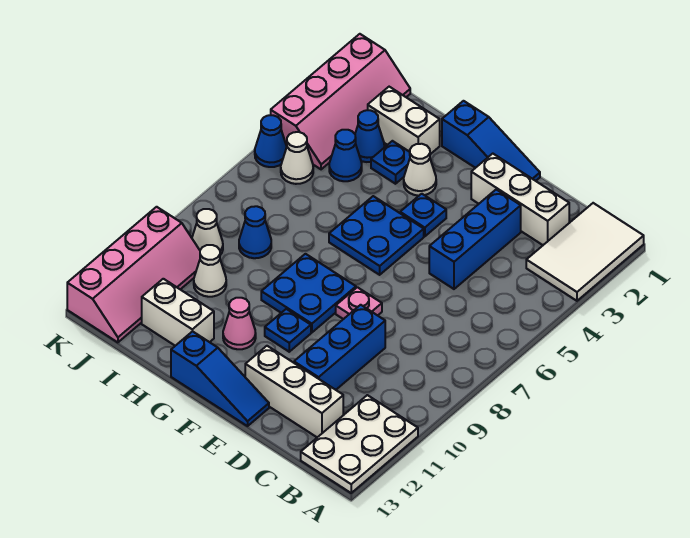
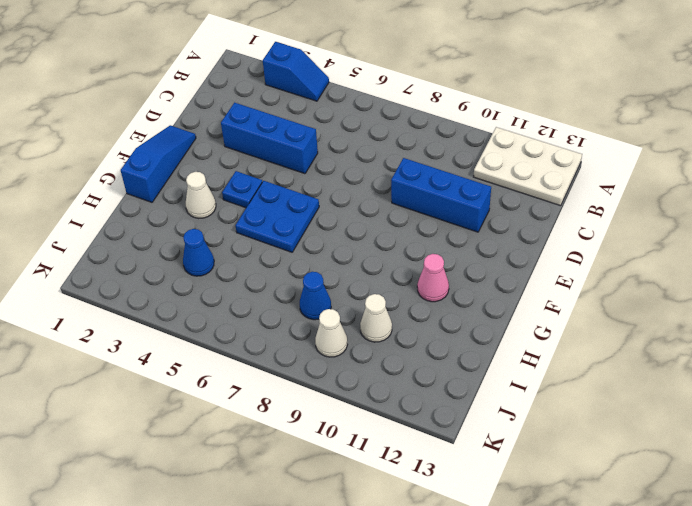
blue 1x2 slope [263,42,329,101] -> white 2x3 tile [526,203,644,301]
none -> white 1x3 brick [471,154,569,245]
none -> white 1x3 brick [245,346,343,437]
none -> pink 1x1 plate [336,287,382,319]

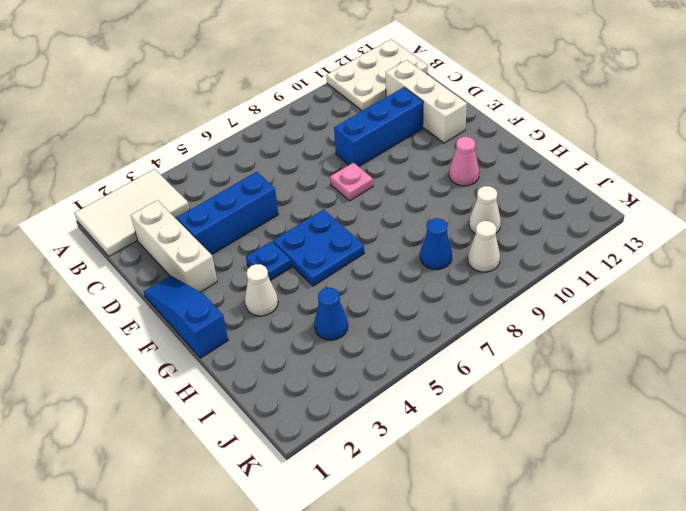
none -> blue 1x3 slope [171,331,269,426]
none -> blue 2x2 plate [261,254,356,332]
none -> blue 1x1 plate [265,309,311,352]

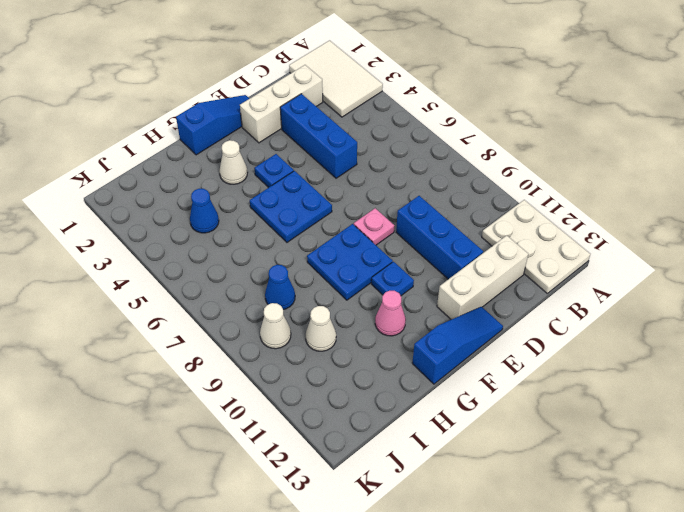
none -> white 1x2 brick [368,87,440,154]
none -> blue 1x1 plate [371,141,410,184]
none -> white 1x2 brick [142,279,214,346]

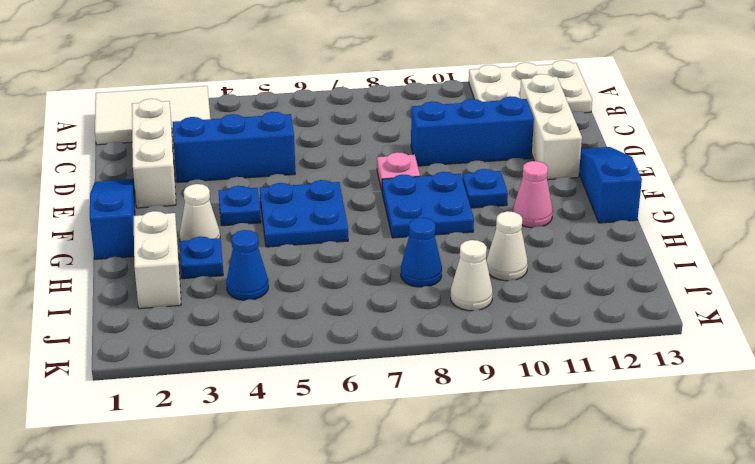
none -> white 1x2 brick [142,279,214,346]
none -> blue 1x1 cone [355,110,384,162]
none -> pink 2x4 slope [271,34,410,169]

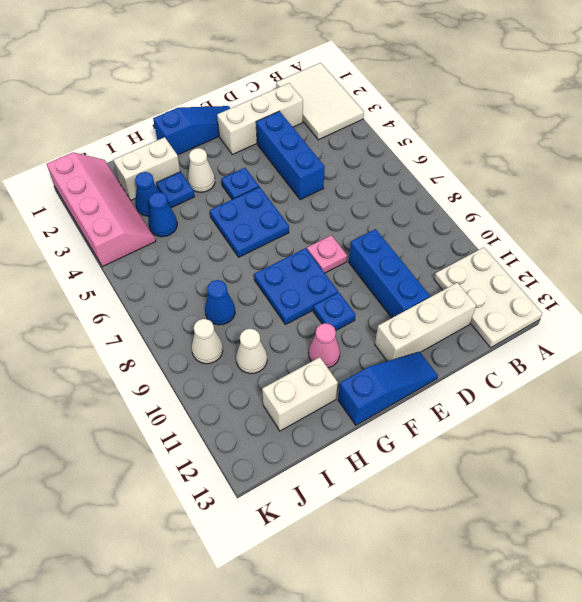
none -> white 1x1 cone [281,132,313,184]
none -> pink 2x4 slope [67,207,200,342]
none -> blue 1x1 cone [255,115,287,167]

